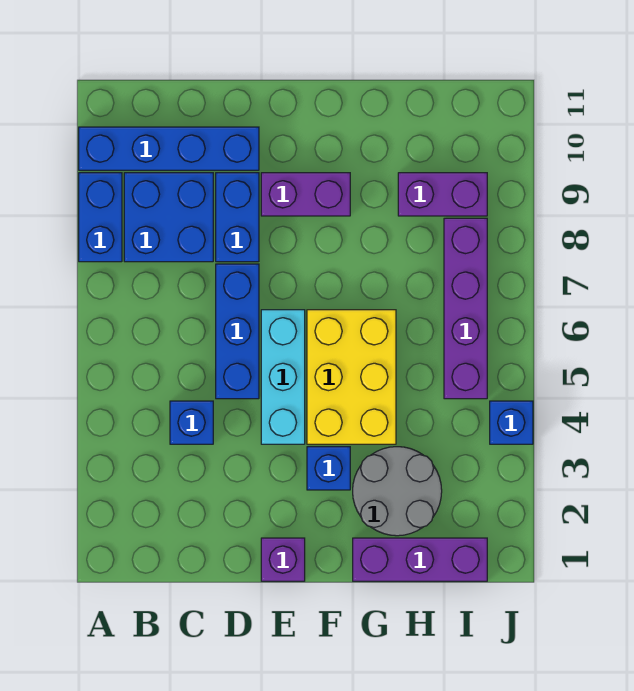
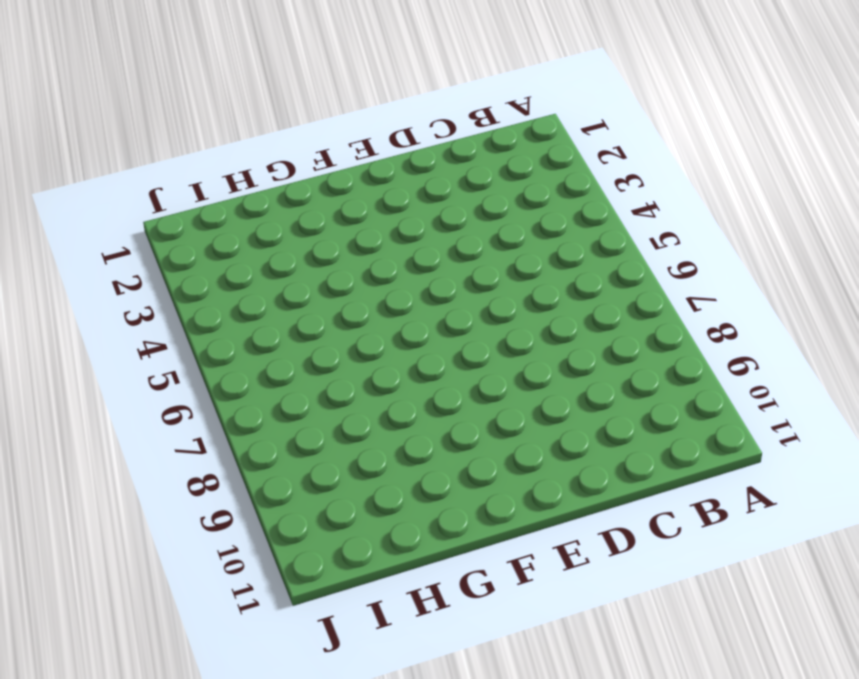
none -> blue 1x2 brick [79,173,122,262]
none -> blue 1x4 brick [79,127,259,170]
none -> blue 2x2 brick [124,173,213,262]

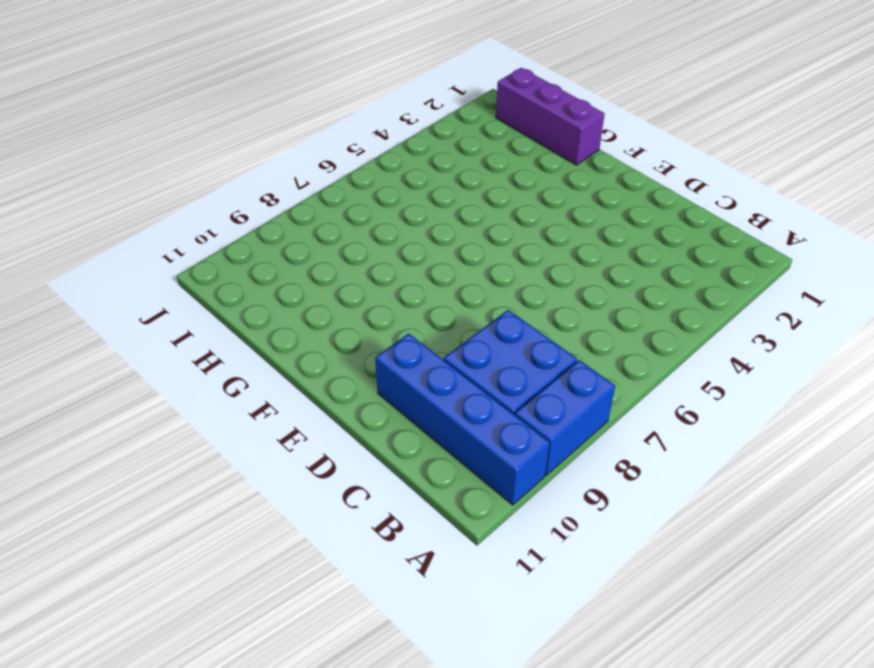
none -> blue 1x1 brick [170,401,213,444]
none -> blue 1x3 brick [216,264,259,399]
none -> blue 1x2 brick [216,173,259,262]

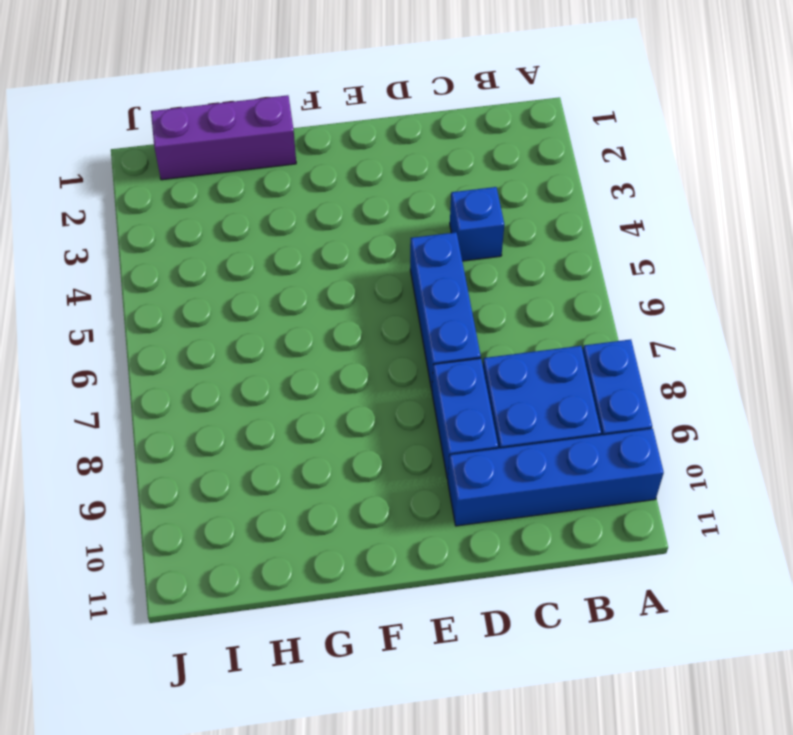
none -> purple 1x1 brick [261,538,305,581]
none -> cyan 1x3 brick [261,310,305,444]
none -> purple 1x2 brick [261,173,350,216]

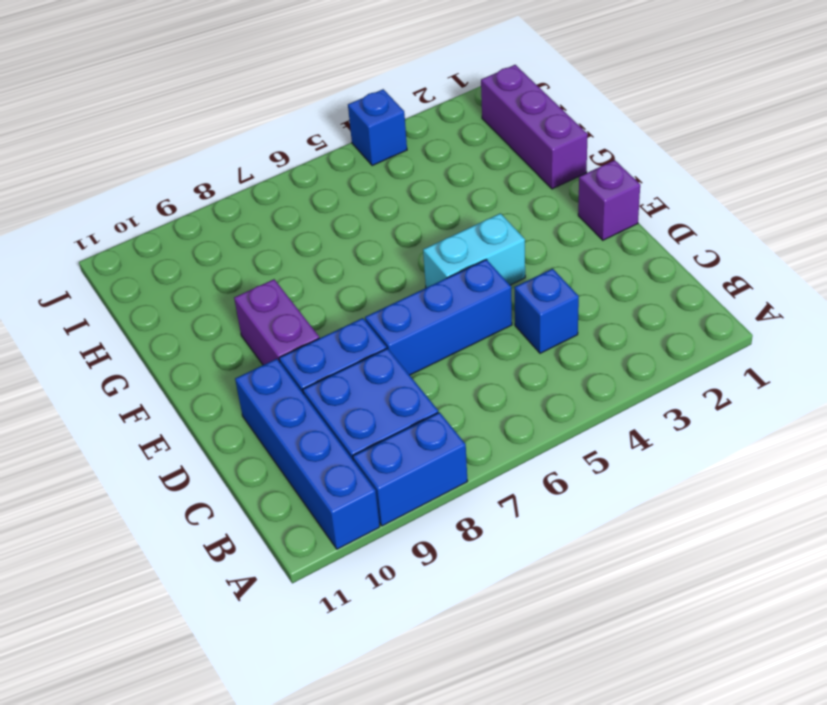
cyan 1x2 brick [423,213,525,288] -> cyan 1x3 brick [261,310,305,444]
none -> blue 1x1 brick [307,447,350,490]
none -> yellow 2x3 brick [307,310,396,444]
none -> grey 2x2 round brick [353,447,442,536]

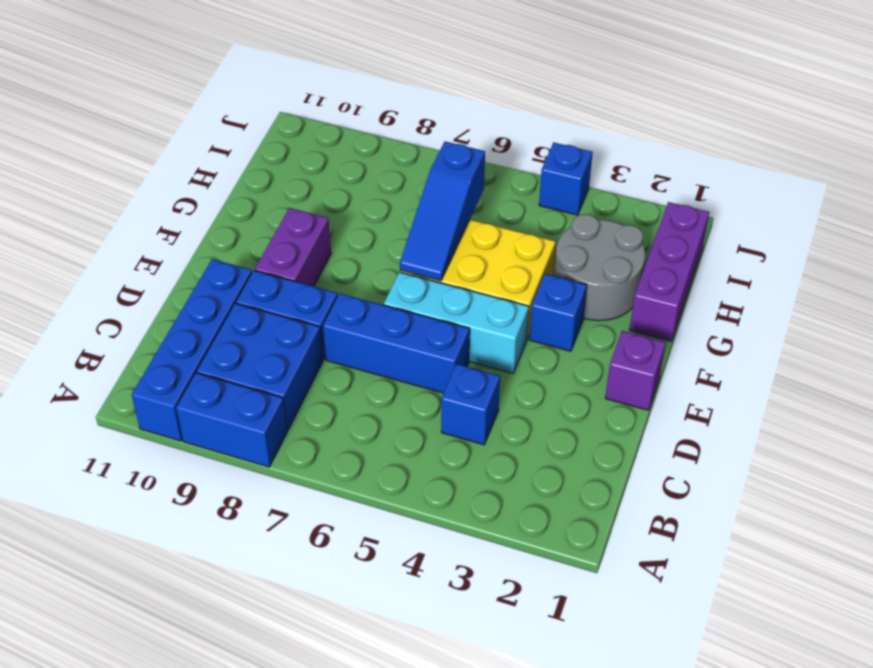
blue 1x3 slope [400,142,485,281] -> none
none -> purple 1x2 brick [398,173,487,216]
none -> purple 1x4 brick [444,218,487,399]

